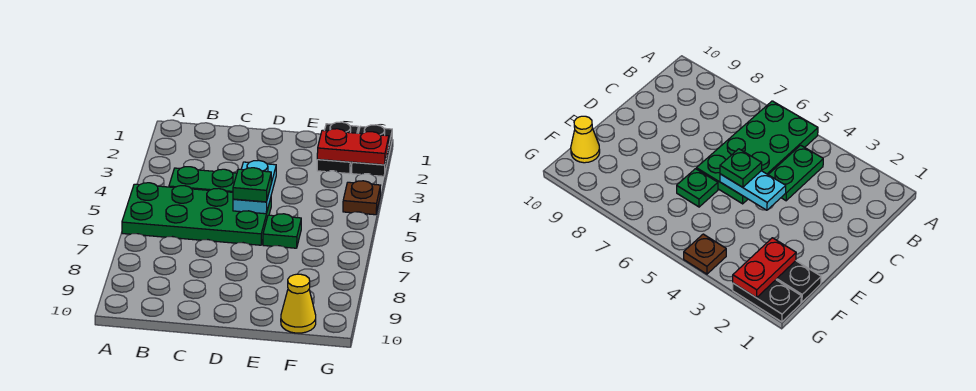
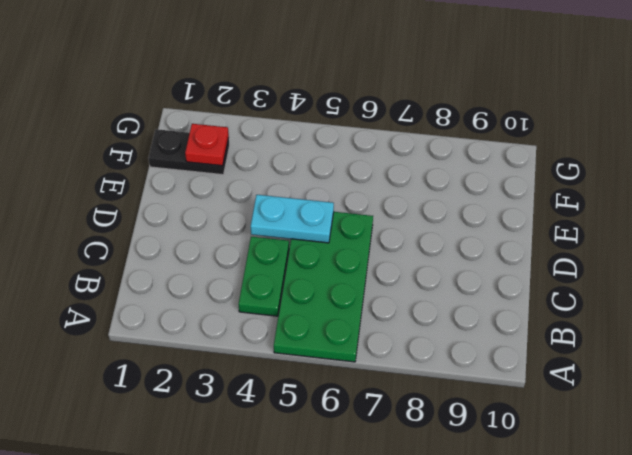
red 1x1 plate [185,124,229,166] -> red 1x2 plate [317,129,389,165]
none -> green 1x1 plate [263,214,301,248]
none -> yellow 1x1 cone [281,274,316,333]

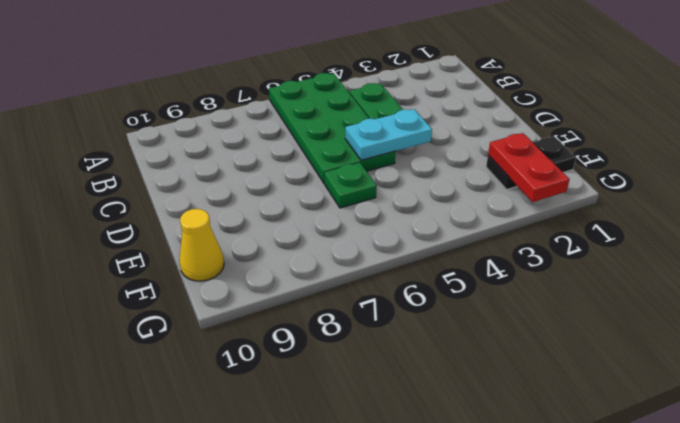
none -> black 1x2 plate [352,125,392,176]
none -> brown 1x1 plate [343,181,380,215]

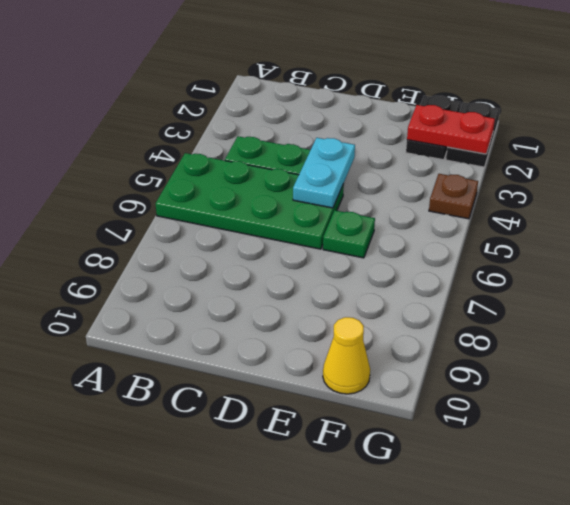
none -> green 1x1 plate [233,168,271,202]

